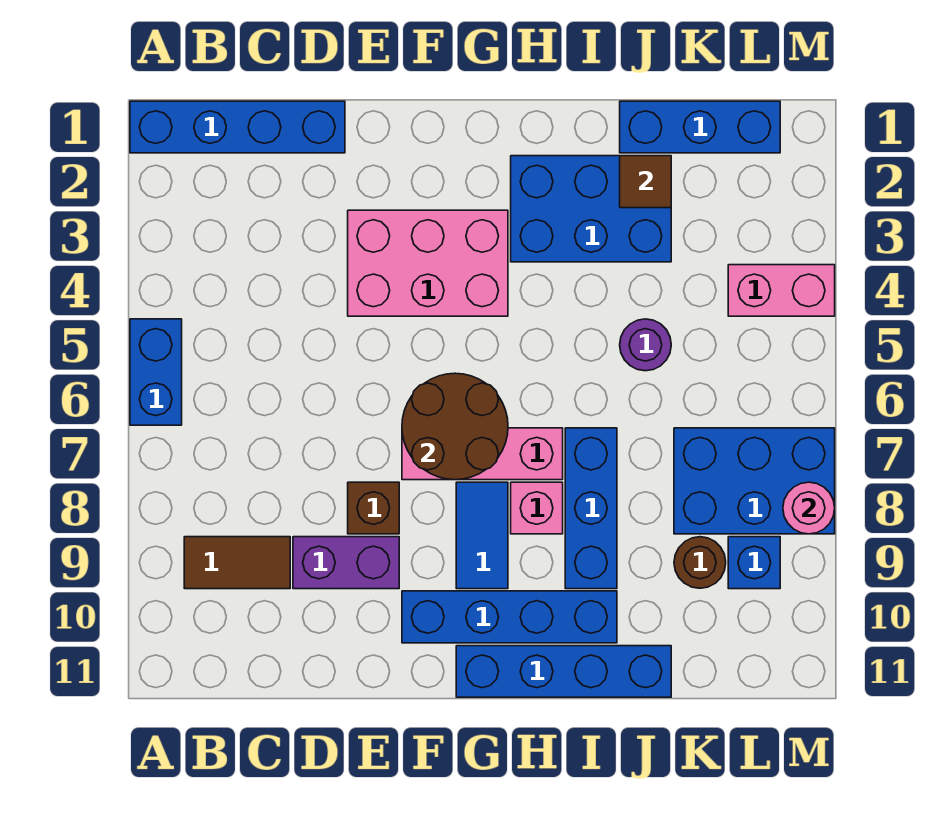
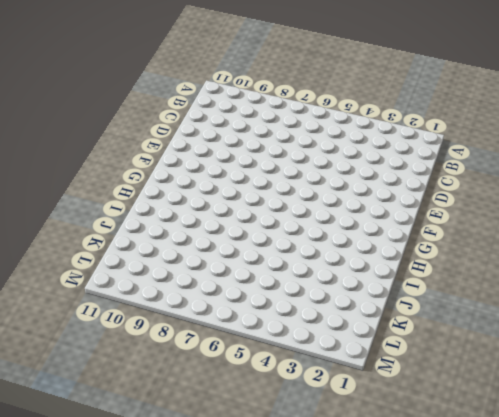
none -> blue 1x4 brick [130,101,345,153]
none -> blue 1x2 brick [130,319,182,425]
none -> brown 1x2 tile [184,537,290,589]

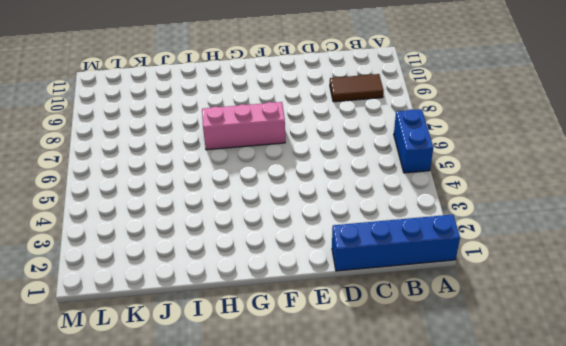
none -> purple 1x2 brick [293,537,399,589]
none -> pink 2x3 brick [348,210,508,316]
none -> brown 1x1 brick [348,482,399,534]

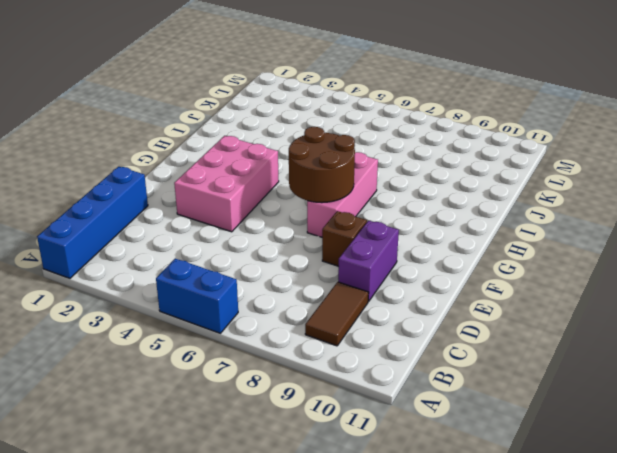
none -> blue 1x4 brick [402,591,617,643]
none -> blue 1x2 tile [456,482,508,589]
none -> blue 1x4 brick [456,646,671,697]

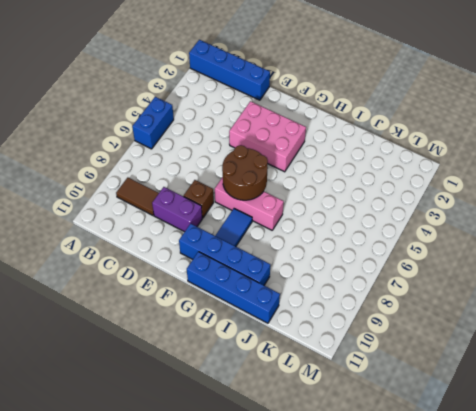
none -> blue 2x3 brick [511,156,671,262]
none -> pink 1x1 brick [511,482,563,534]
none -> blue 1x3 brick [565,428,617,589]

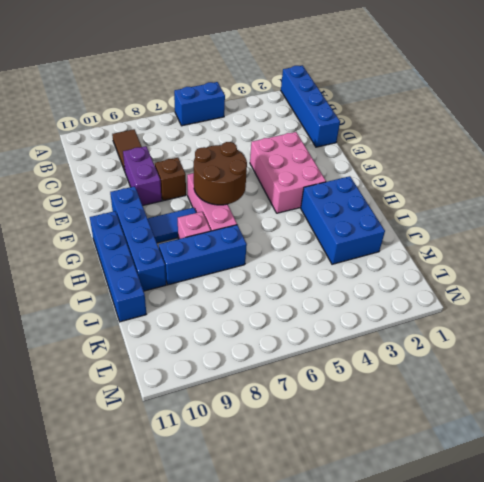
none -> blue 1x3 brick [620,101,780,153]
none -> purple 1x1 round brick [620,319,671,371]
none -> blue 2x3 brick [674,428,835,534]

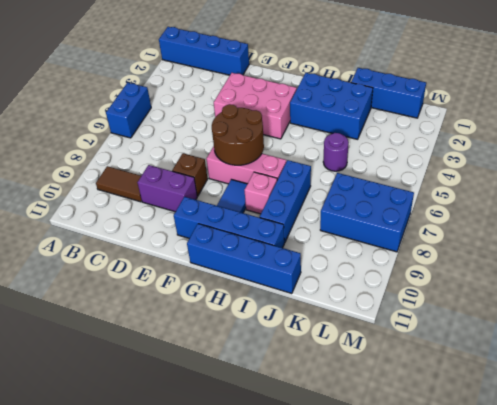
none -> brown 1x1 round brick [674,537,726,588]
none -> pink 1x2 brick [728,265,835,316]
none -> blue 1x1 brick [728,537,780,589]

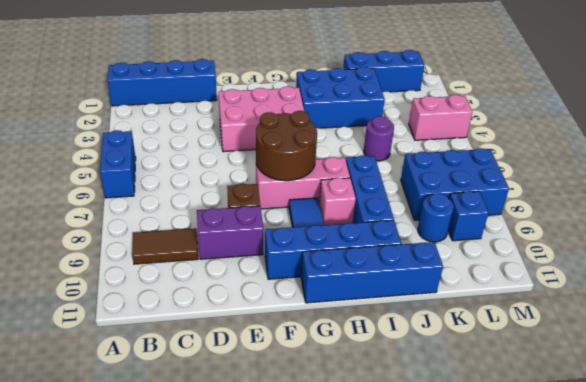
blue 1x1 round brick [418,193,454,242] -> brown 1x1 round brick [674,537,726,588]
none -> brown 1x1 tile [620,156,671,208]
none -> pink 1x1 round brick [783,482,835,534]

